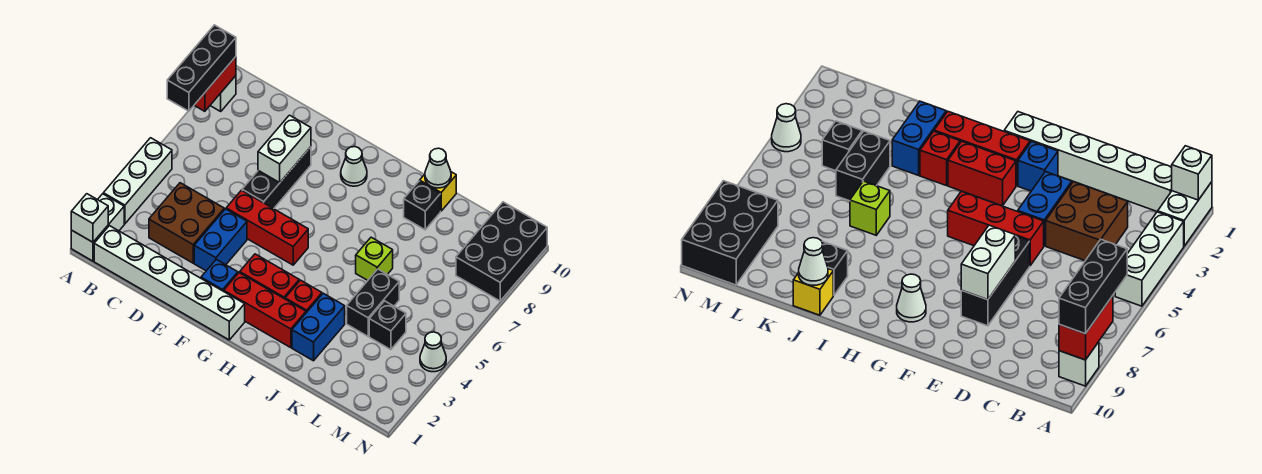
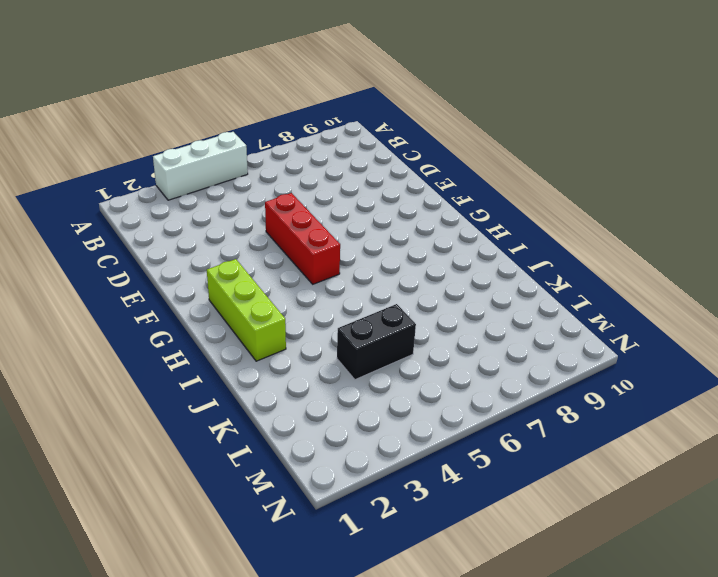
lime 1x3 brick [207,259,286,361] -> red 1x3 brick [224,273,306,348]
none -> white 1x2 brick [71,194,124,261]
none -> white 1x1 brick [210,76,236,111]
none -> white 1x6 brick [94,226,245,340]

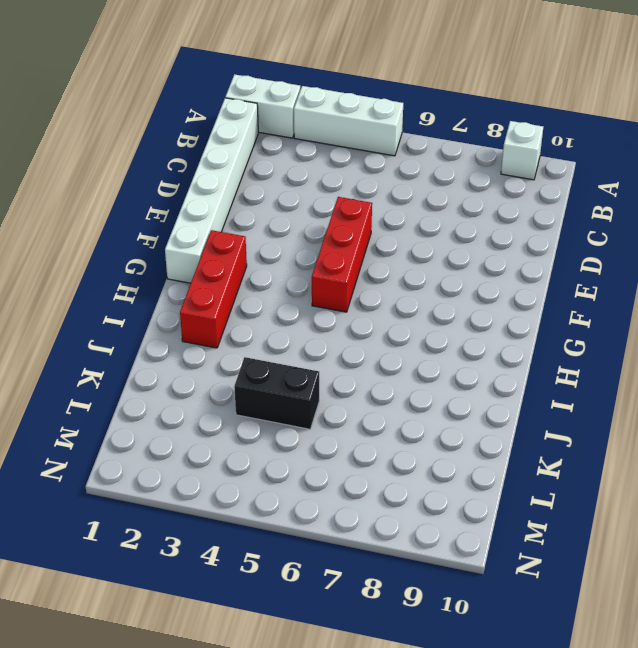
none -> brown 2x2 brick [149,183,224,263]
none -> blue 1x2 brick [194,209,247,271]
none -> black 1x3 brick [242,147,311,209]

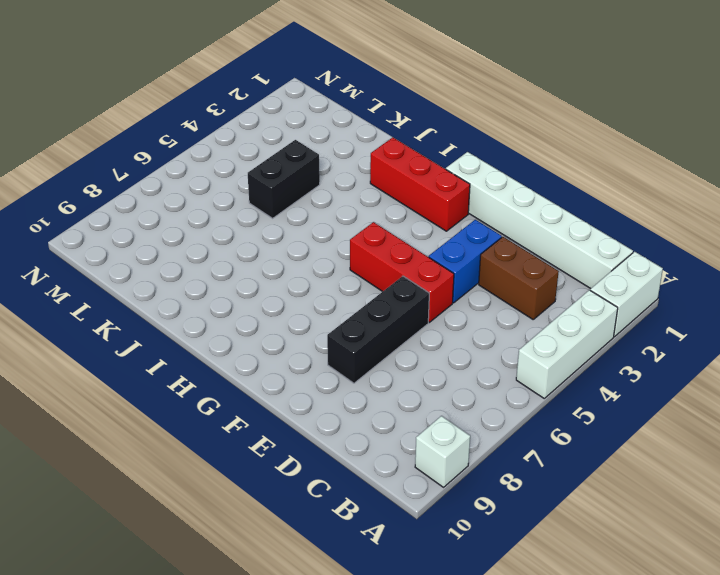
brown 1x2 brick [479,237,559,319] -> brown 2x2 brick [149,183,224,263]
none -> blue 1x1 brick [201,259,238,291]
none -> red 1x2 brick [240,254,299,299]
none -> white 1x1 cone [341,147,367,186]

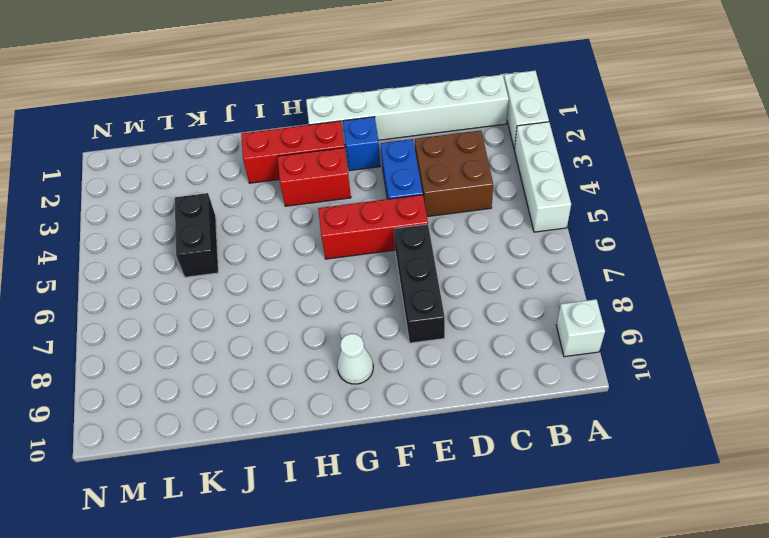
none -> red 1x1 brick [285,280,322,313]
none -> blue 1x2 brick [292,293,345,361]
none -> lime 1x1 brick [356,237,393,280]

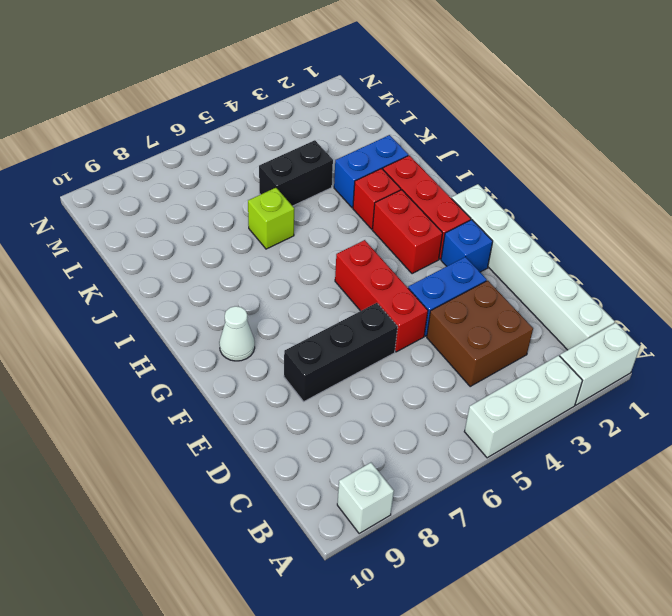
none -> black 1x1 brick [404,181,441,230]
none -> yellow 1x1 brick [420,172,456,211]
none -> black 1x1 brick [369,301,406,350]

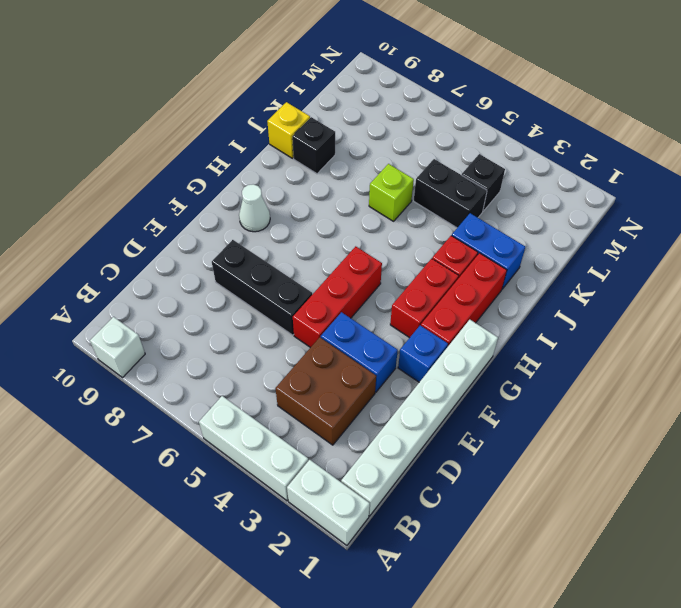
none -> black 2x3 brick [456,202,547,301]
none -> white 1x1 cone [420,332,446,372]
none -> white 1x1 brick [71,194,108,242]

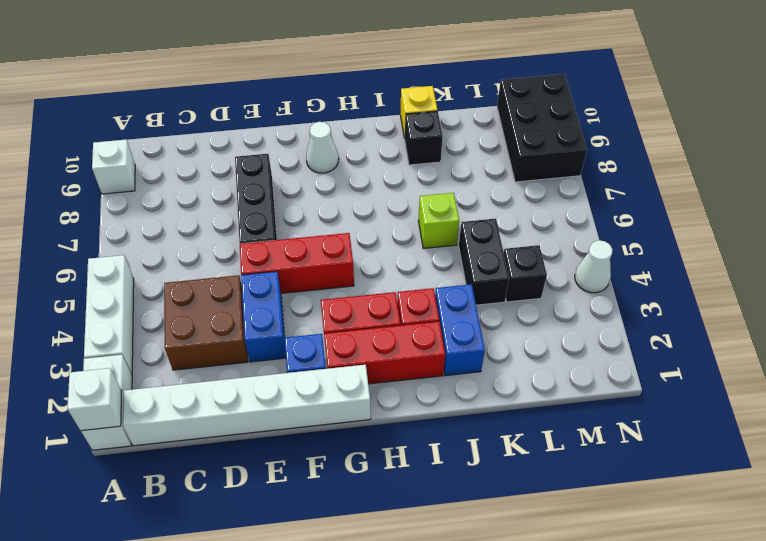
none -> red 1x2 brick [194,57,236,111]
none -> white 1x2 brick [258,115,311,182]
none -> white 1x1 cone [425,148,451,188]

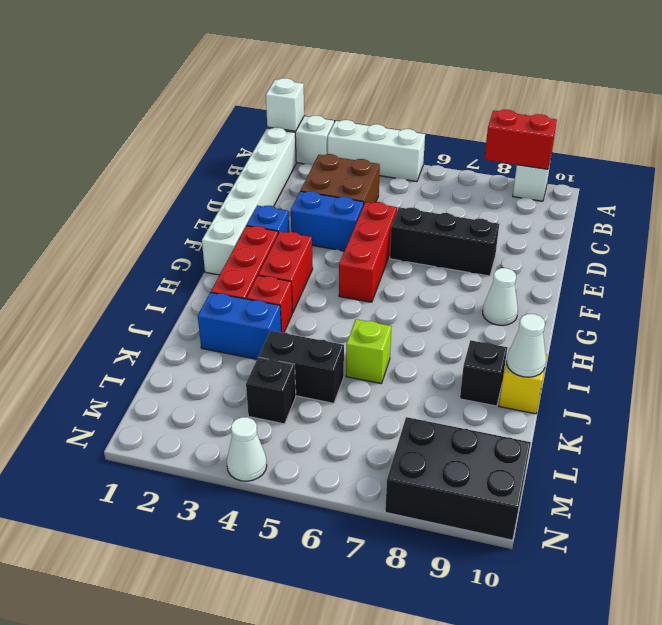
none -> white 1x2 brick [258,115,311,182]
none -> black 1x3 brick [167,25,236,111]

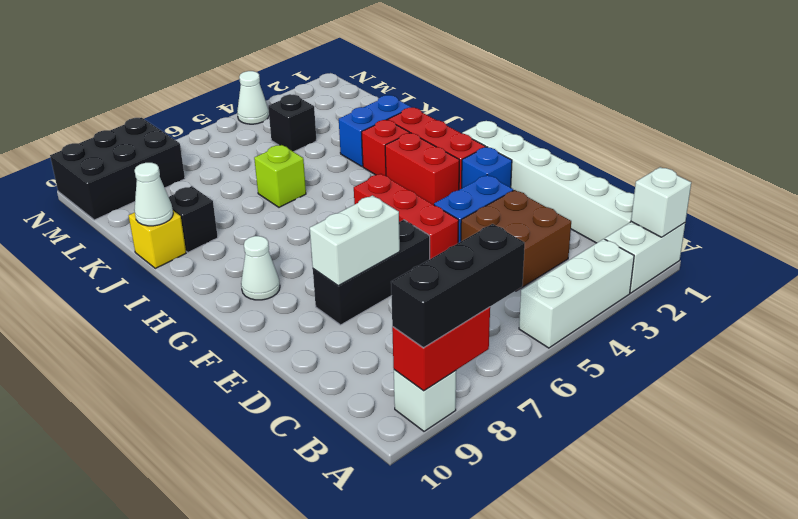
none -> black 1x2 brick [347,269,399,336]

